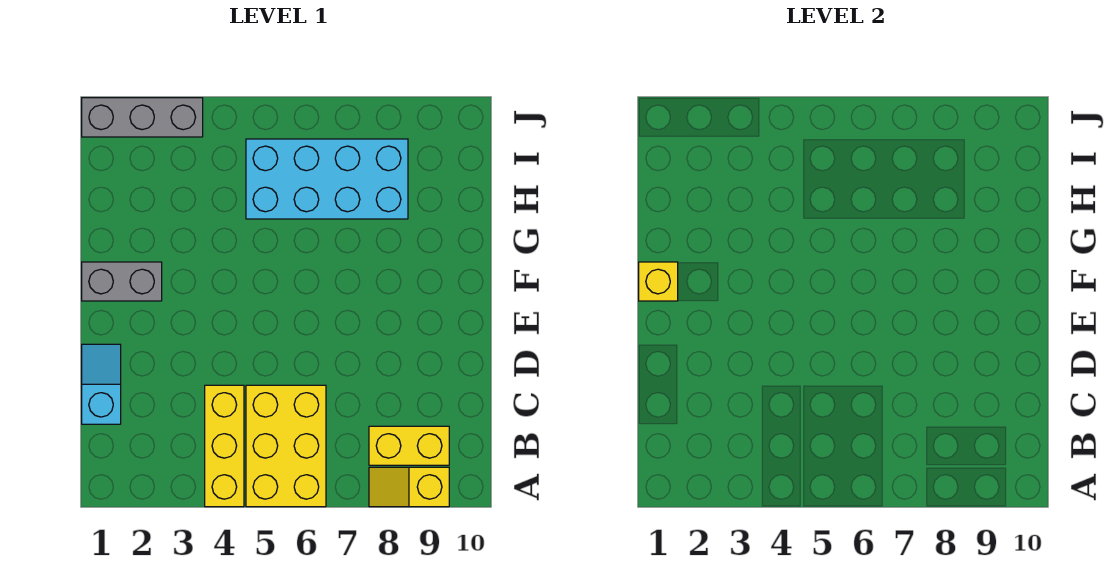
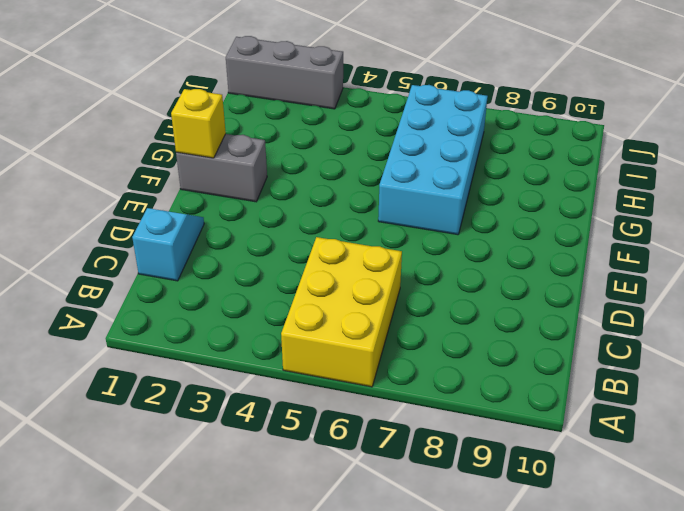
cyan 2x4 brick [378,85,488,235] -> cyan 2x4 brick turned to [246,139,408,219]
none -> yellow 1x3 brick [205,385,244,507]
none -> yellow 1x2 slope [369,467,449,507]

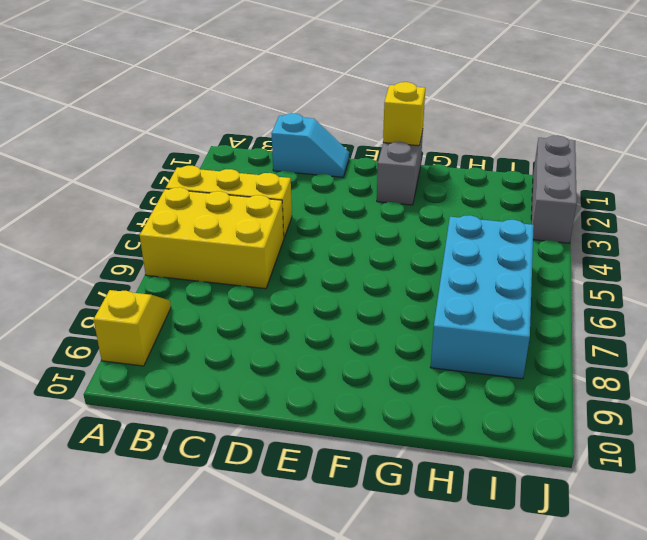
none -> yellow 1x2 brick [369,426,449,465]

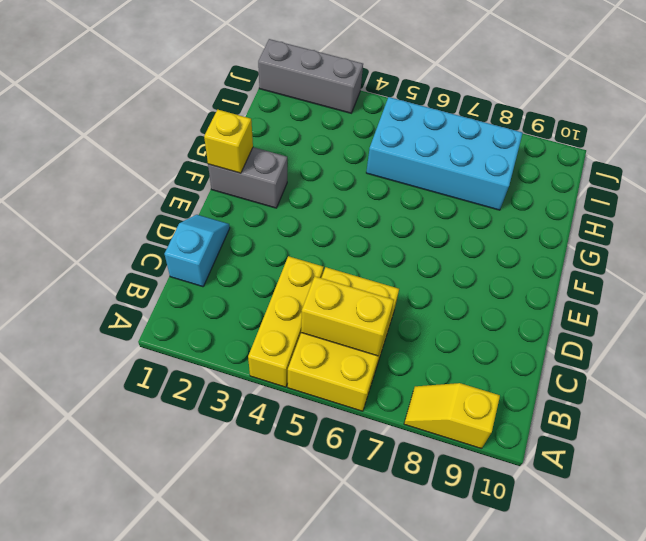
yellow 1x2 brick [301,276,394,356] -> yellow 1x2 brick moved to [369,426,449,465]

